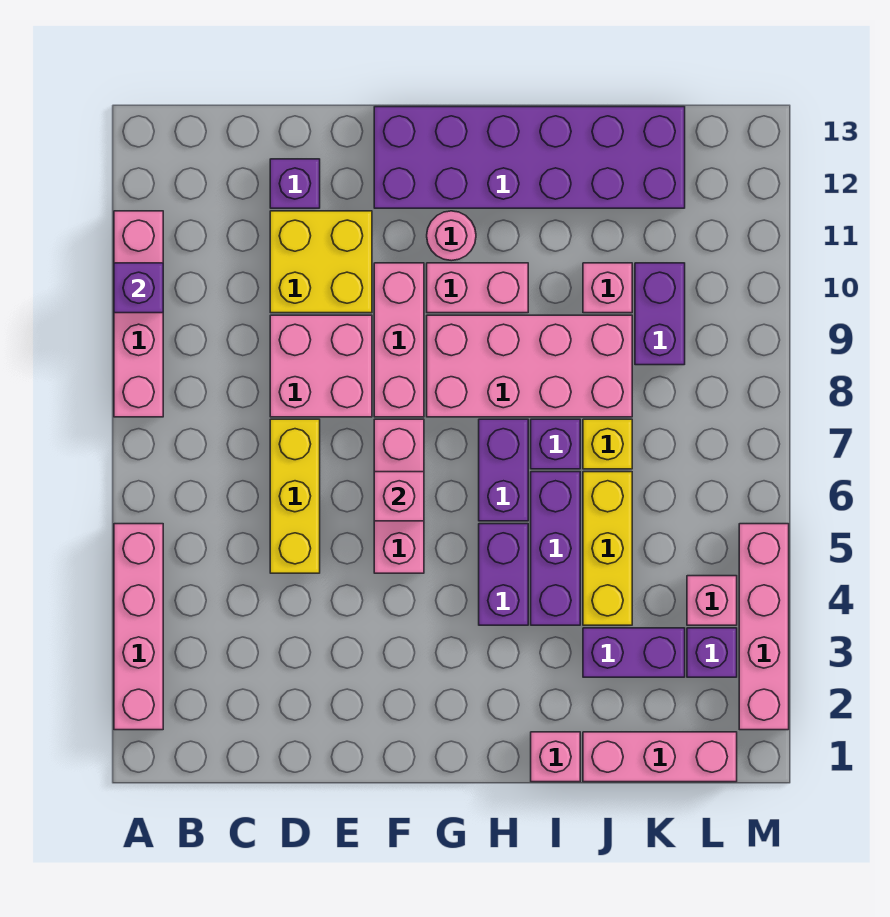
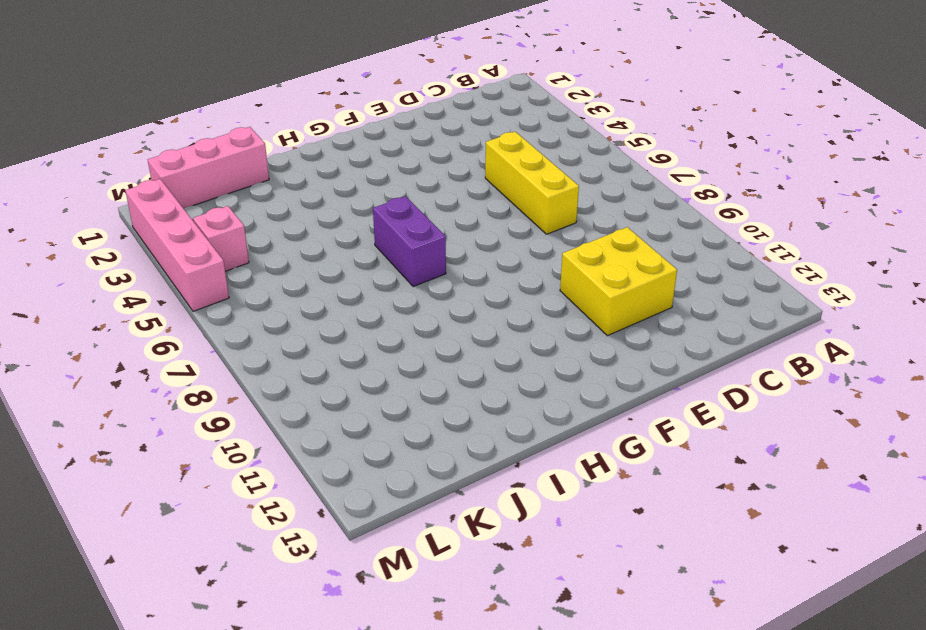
none -> pink 1x4 brick [114,524,163,730]
none -> pink 1x4 brick [114,211,163,417]
none -> pink 2x2 brick [270,315,372,417]

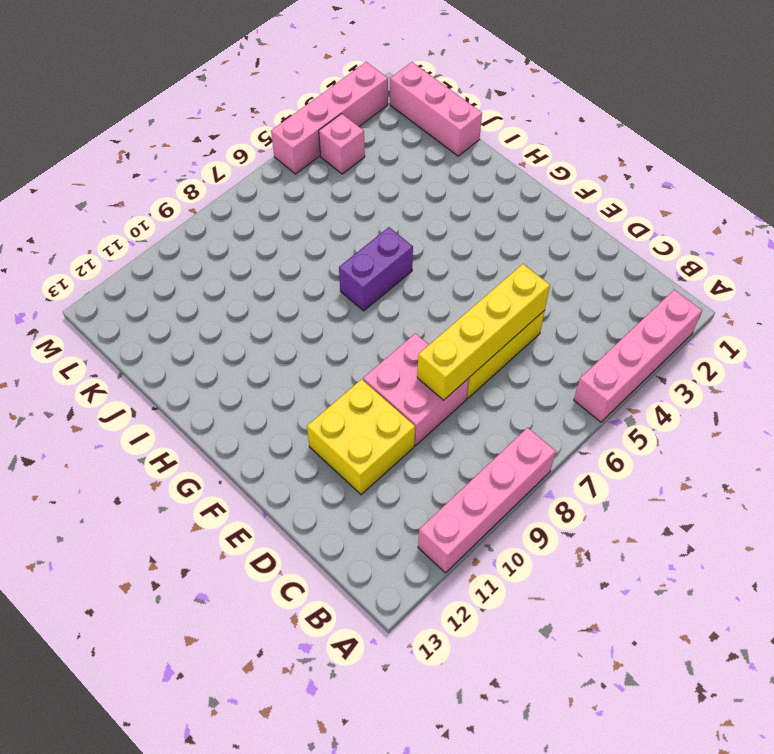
yellow 1x4 brick [417,264,550,400] -> none
none -> purple 1x1 brick [270,159,320,208]
none -> pink 1x3 brick [374,419,424,573]
none -> pink 1x3 brick [374,263,424,417]

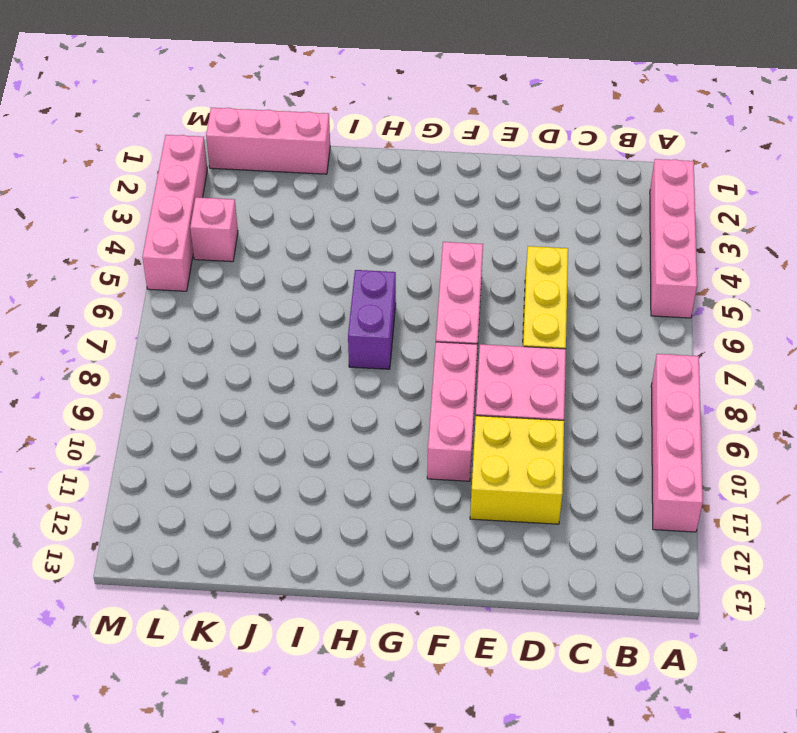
none -> purple 1x1 brick [270,159,320,208]
none -> purple 2x6 brick [374,107,685,208]
none -> pink 2x4 brick [427,315,632,417]

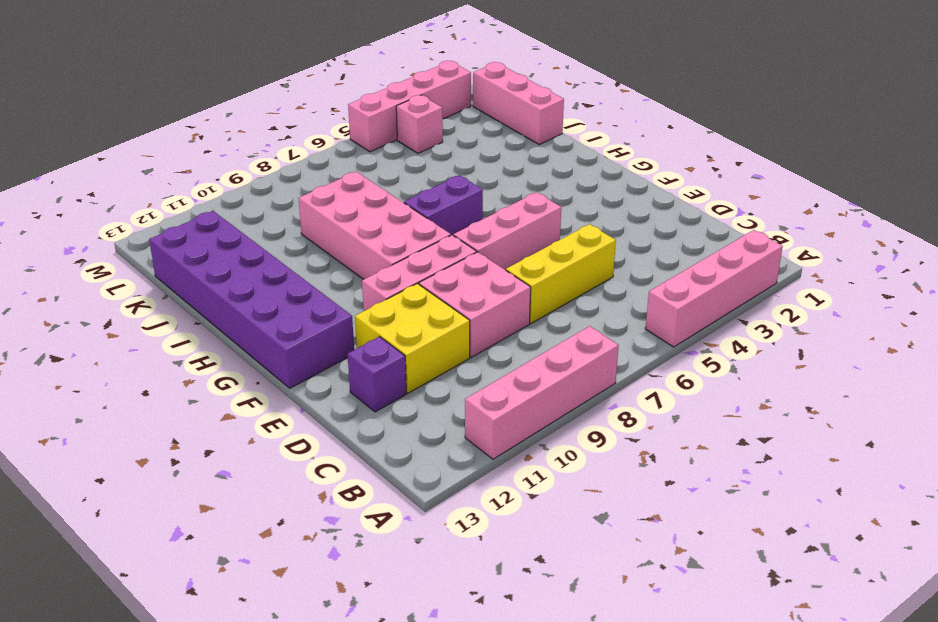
none -> pink 1x2 brick [427,263,528,313]
none -> pink 1x1 round brick [427,211,476,261]
none -> purple 1x2 brick [479,524,528,625]

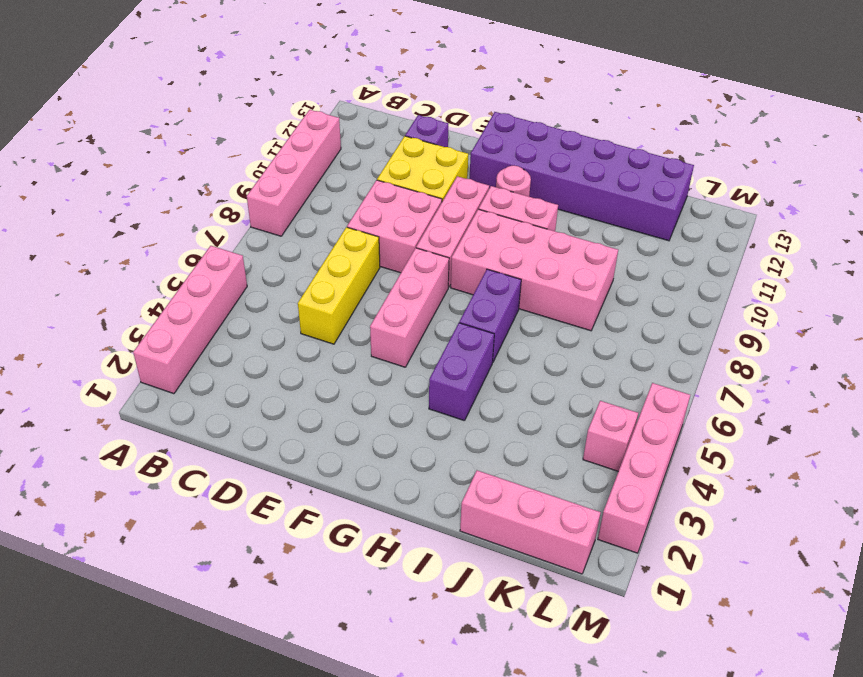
none -> pink 1x1 brick [531,732,580,782]
none -> purple 1x3 brick [531,472,580,625]
none -> purple 1x1 brick [531,419,580,469]

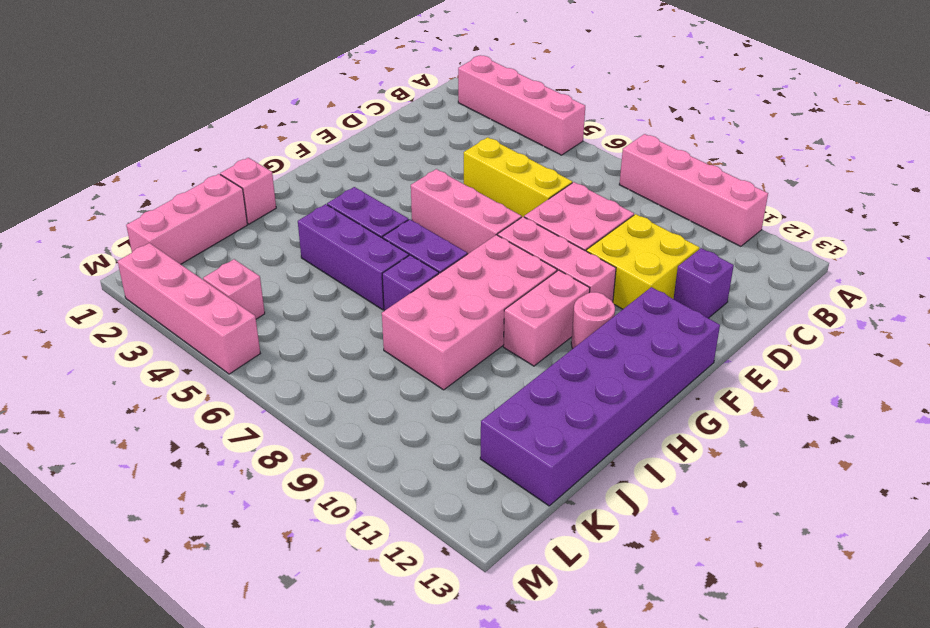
none -> purple 1x2 brick [583,628,685,677]
none -> yellow 1x3 brick [583,472,632,625]
none -> yellow 1x1 brick [583,419,632,469]

